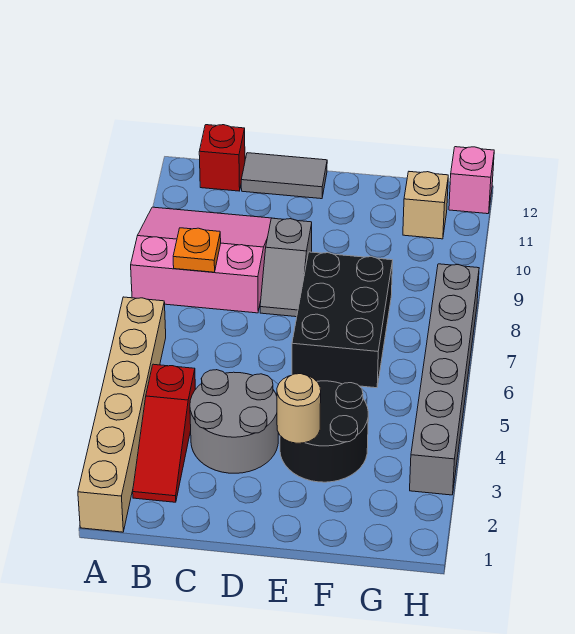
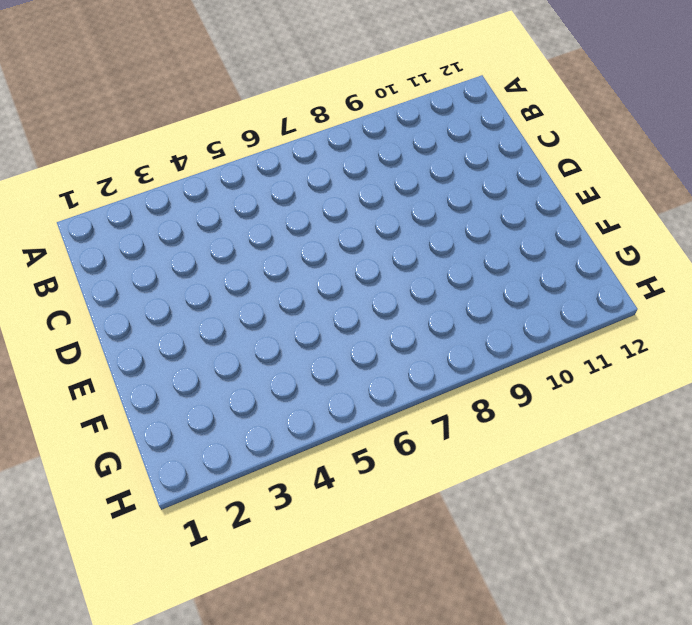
none -> tan 1x6 brick [78,297,166,532]
none -> pink 3x3 slope [131,207,275,313]
none -> red 1x3 slope [133,364,195,502]

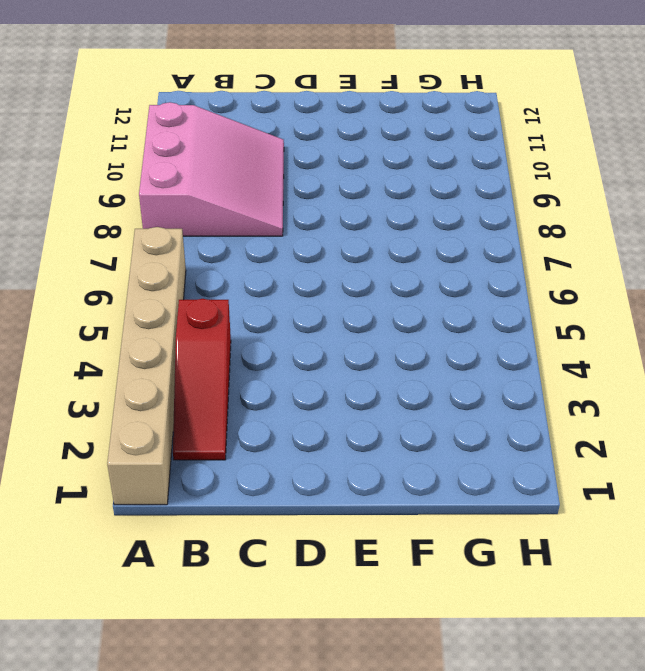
pink 3x3 slope [139,102,284,236] -> pink 3x3 slope turned to [131,207,275,313]
none -> red 1x1 brick [199,125,245,191]
none -> grey 2x2 round brick [190,370,278,473]
none -> grey 1x2 tile [241,153,327,199]

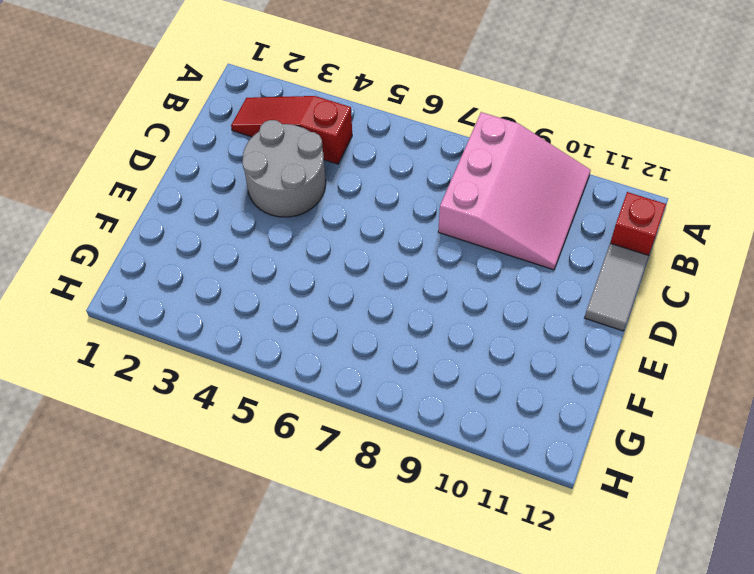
none -> tan 1x6 brick [78,297,166,532]
none -> grey 1x2 slope [260,218,312,317]
none -> black 2x2 round brick [280,381,368,482]

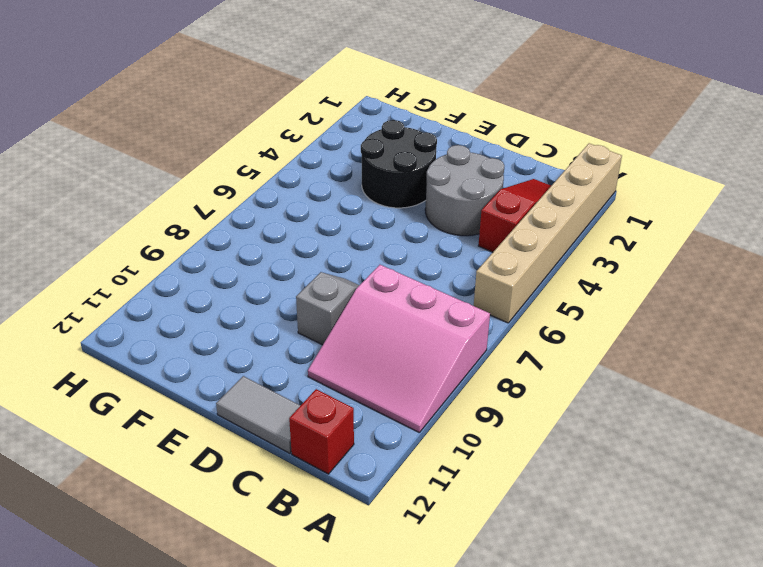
none -> black 2x3 brick [292,252,393,388]
none -> tan 1x1 brick [403,172,448,239]
none -> grey 1x6 brick [410,264,479,495]

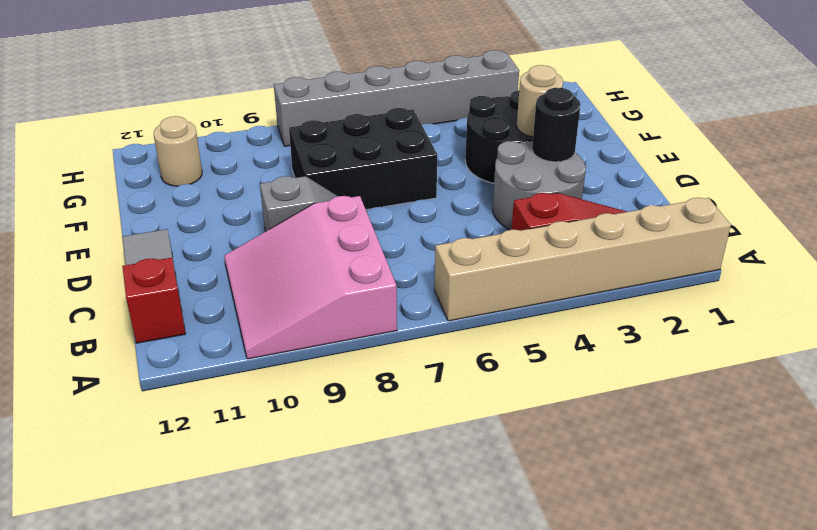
black 1x1 round brick [532,88,581,162] -> none
tan 1x1 round brick [154,116,202,186] -> tan 1x1 brick [403,172,448,239]
none -> pink 1x1 brick [449,147,494,214]
none -> orange 1x1 plate [173,228,221,272]

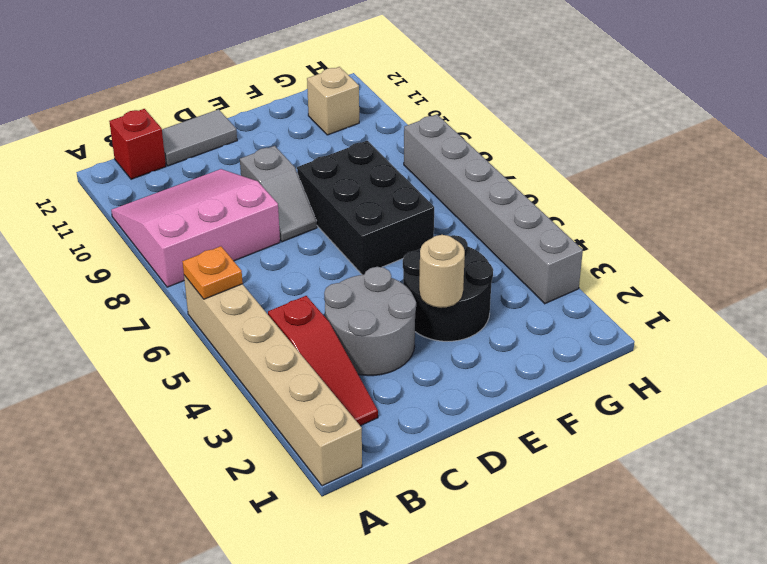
orange 1x1 plate [182,246,243,299] -> orange 1x1 plate moved to [173,228,221,272]
none -> pink 1x1 brick [449,147,494,214]

